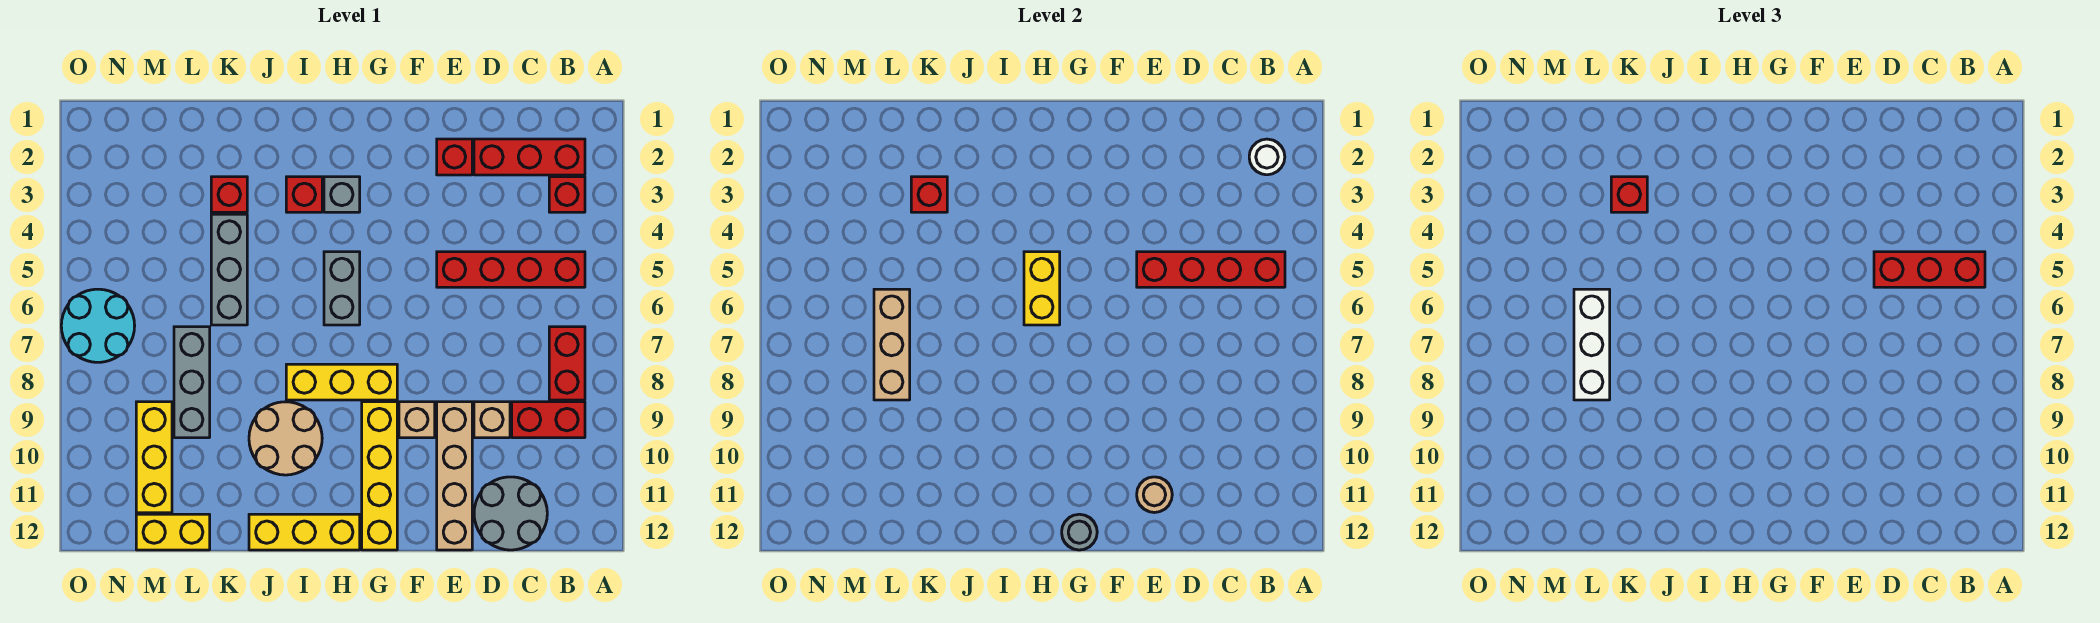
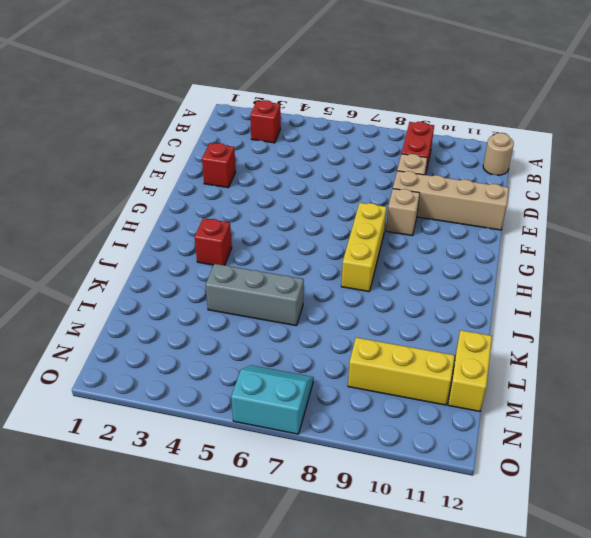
tan 1x1 round brick [483,133,514,175] -> tan 1x1 round brick moved to [1137,477,1172,513]
cyan 2x2 slope [231,365,314,434] -> cyan 2x2 round brick [61,289,135,362]
none -> red 1x3 brick [474,139,585,175]
none -> red 1x4 brick [437,252,585,287]
none -> red 1x2 brick [549,327,585,400]
none -> grey 2x2 round brick [474,477,547,550]

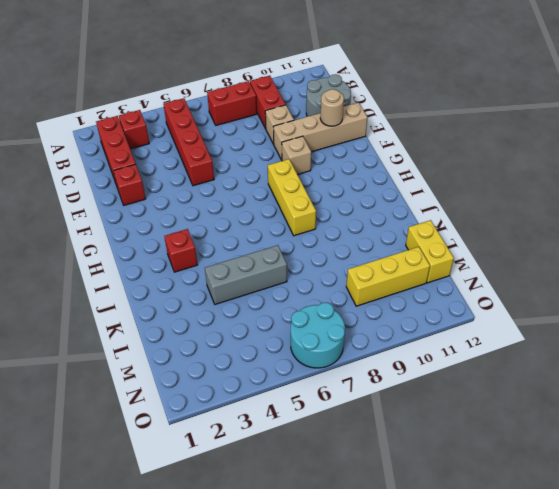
none -> yellow 1x4 brick [362,402,397,550]
none -> grey 1x1 brick [324,177,360,212]
none -> grey 1x2 brick [324,252,360,325]
none -> yellow 1x3 brick [249,514,360,550]

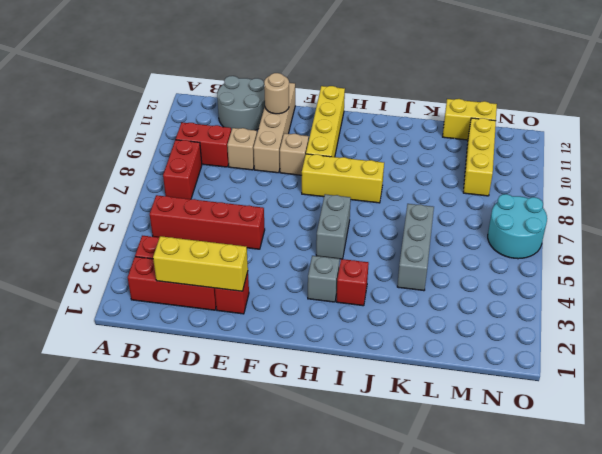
yellow 1x3 brick [153,236,248,291] -> yellow 1x3 brick moved to [249,514,360,550]
none -> tan 2x2 round brick [249,402,322,475]
none -> red 1x1 brick [211,177,247,212]
none -> grey 1x3 brick [174,327,210,438]
none -> white 1x1 round brick [1249,139,1285,175]

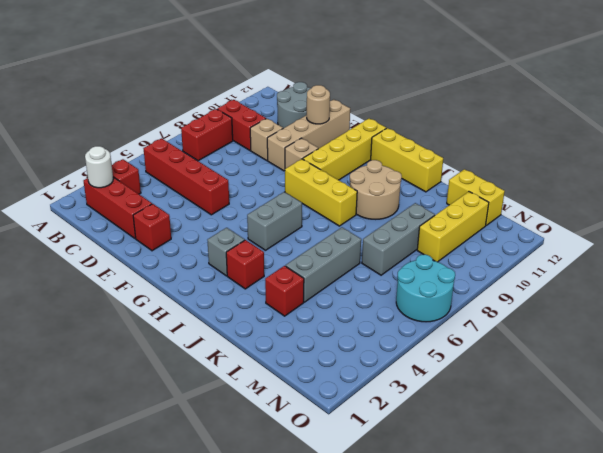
none -> red 1x4 brick [1137,252,1285,287]
none -> grey 1x1 round brick [1062,514,1097,550]
none -> yellow 1x2 brick [1024,252,1060,325]
none -> red 1x1 brick [911,177,947,212]

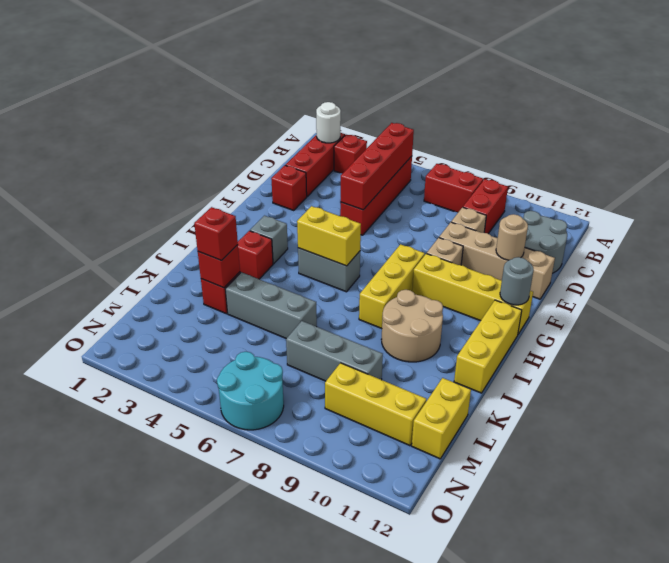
none -> tan 1x3 brick [874,289,910,400]
none -> red 1x3 brick [1874,252,1985,287]
none -> white 1x3 brick [1574,289,1610,400]

